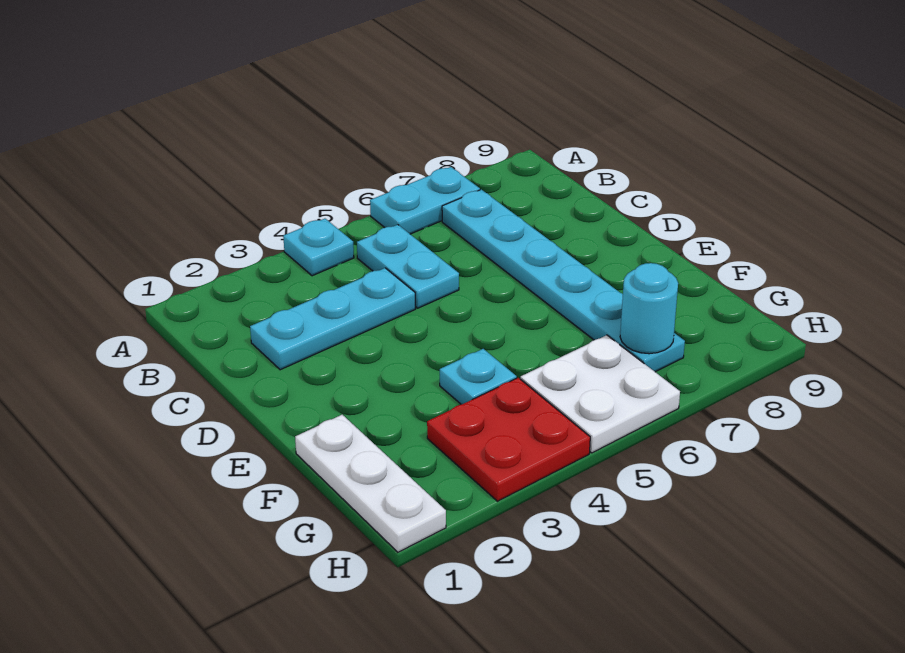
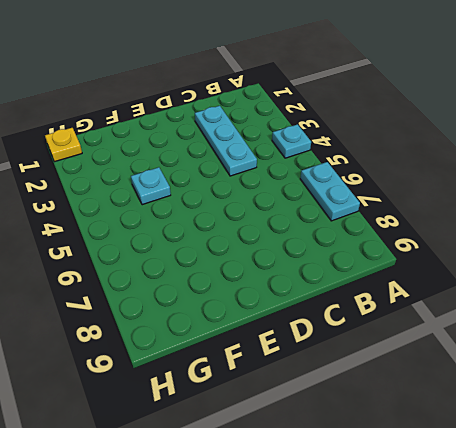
yellow 1x1 plate [45,128,82,162] -> white 1x3 plate [295,415,446,552]
none -> cyan 1x2 plate [357,225,459,308]
none -> cyan 1x6 plate [442,190,685,372]

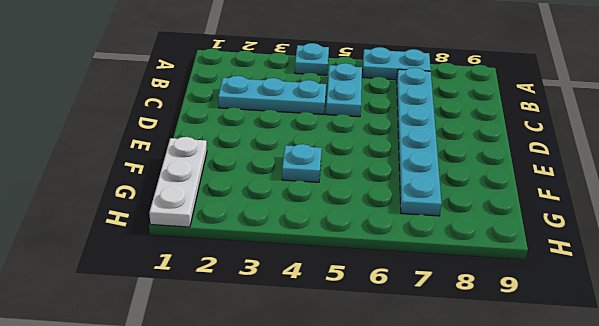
none -> red 2x2 plate [427,378,590,501]
none -> white 2x2 plate [520,335,680,453]

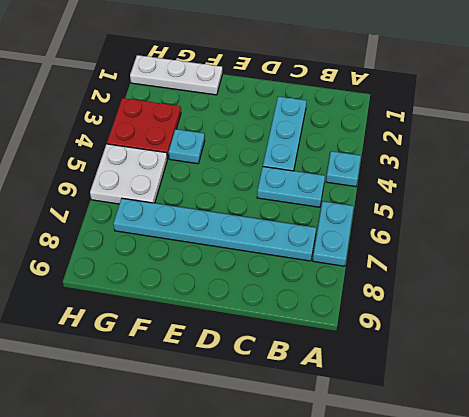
none -> cyan 1x1 round brick [620,263,678,354]

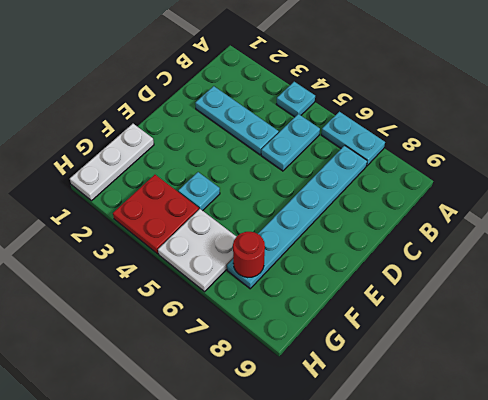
red 1x1 round brick [233,232,265,278] -> cyan 1x1 round brick [620,263,678,354]

